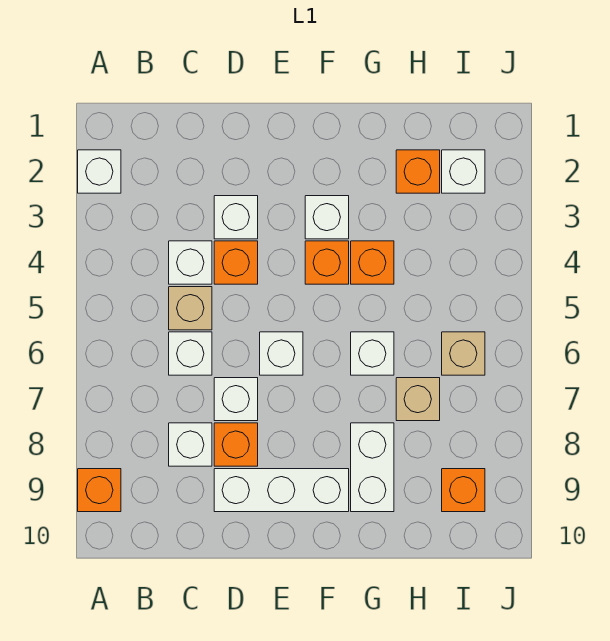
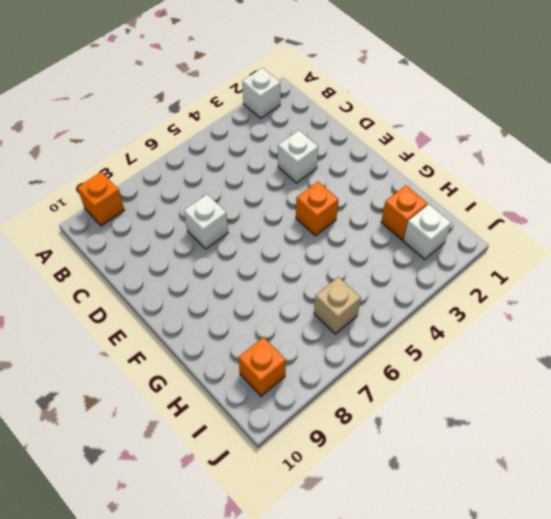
none -> white 1x1 brick [169,241,212,284]
none -> tan 1x1 brick [169,287,212,330]
none -> white 1x1 brick [169,332,212,375]

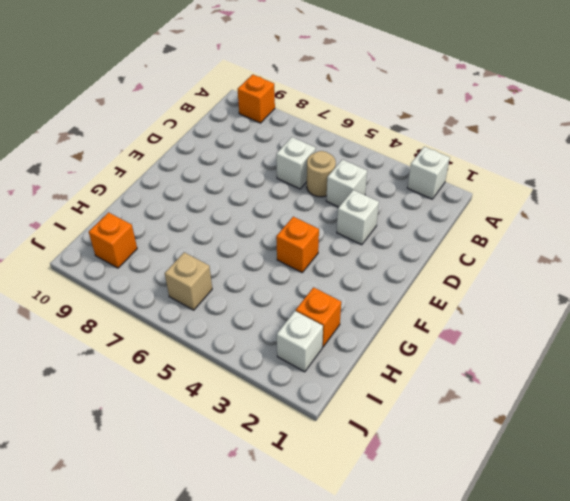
tan 1x1 round brick [307,151,336,197] -> tan 1x1 brick [169,287,212,330]
none -> white 1x1 brick [169,423,212,466]
none -> orange 1x1 brick [214,241,258,284]
none -> white 1x1 brick [214,378,258,421]

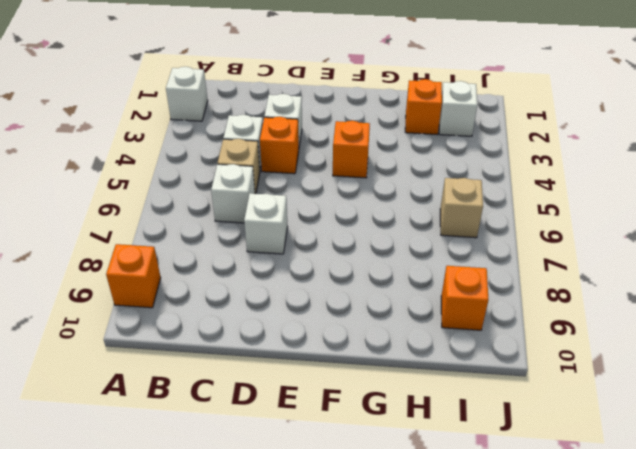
none -> white 1x1 brick [169,423,212,466]
none -> orange 1x1 brick [214,423,258,466]
none -> white 1x3 brick [214,469,349,512]

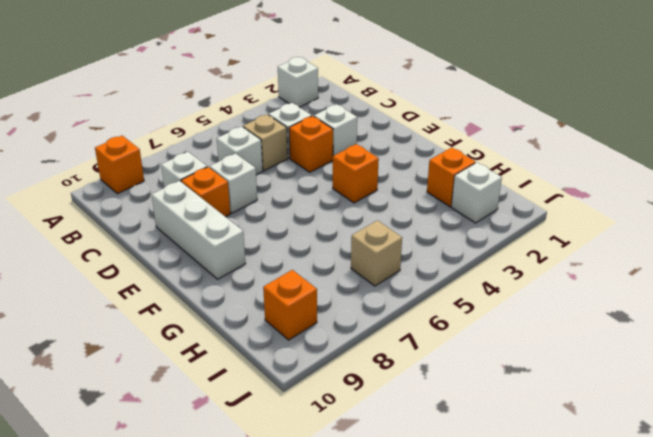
none -> white 1x1 brick [260,332,303,375]
none -> white 1x1 brick [305,196,349,239]
none -> orange 1x1 brick [351,241,394,284]

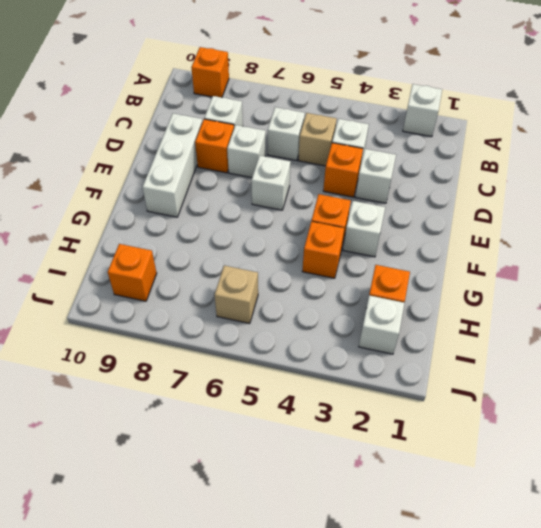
none -> white 1x1 brick [351,332,394,375]
none -> white 1x2 brick [351,423,394,512]
none -> tan 1x1 brick [396,378,440,421]

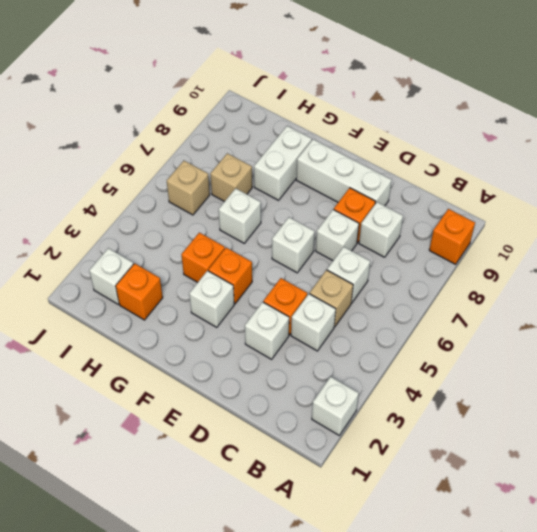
none -> orange 1x1 brick [442,469,485,512]

